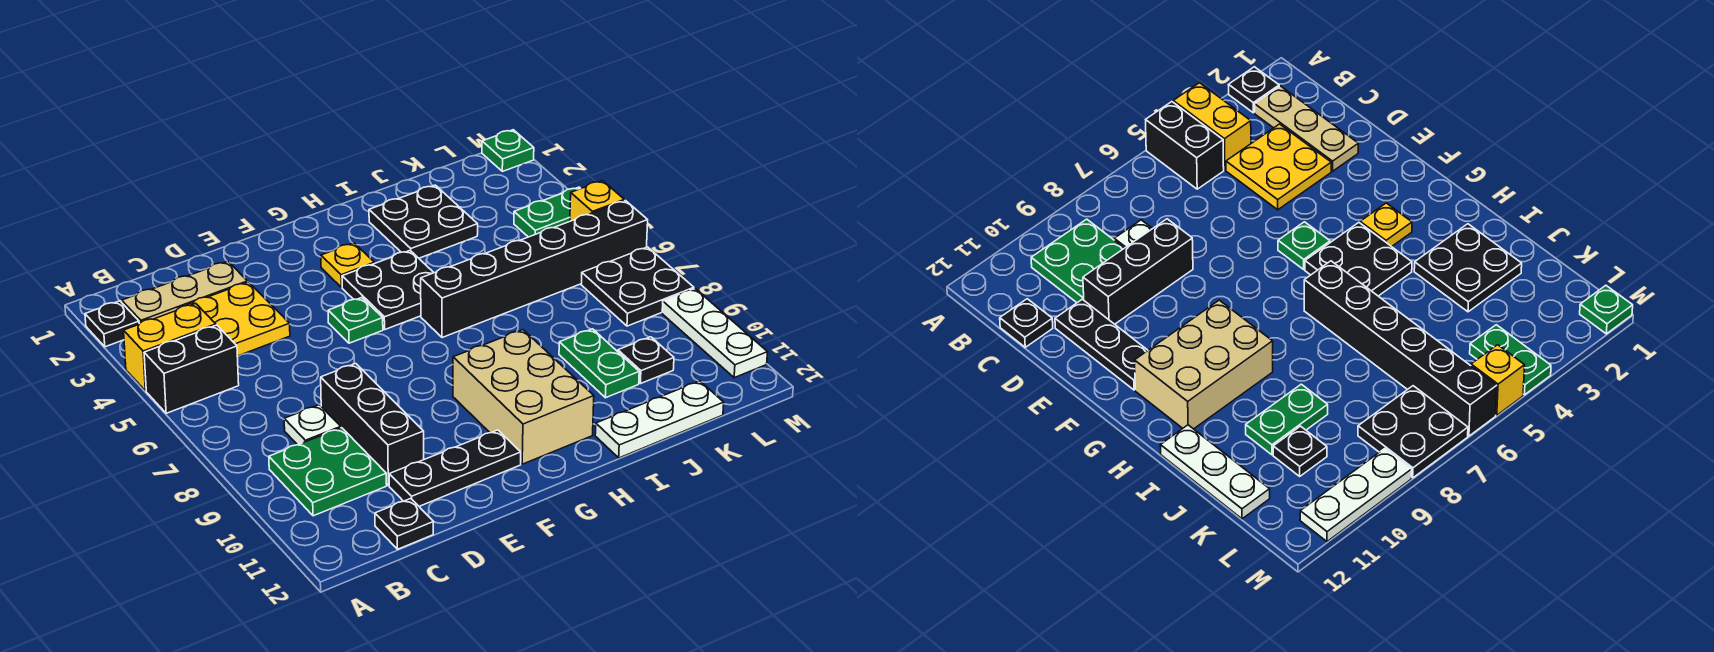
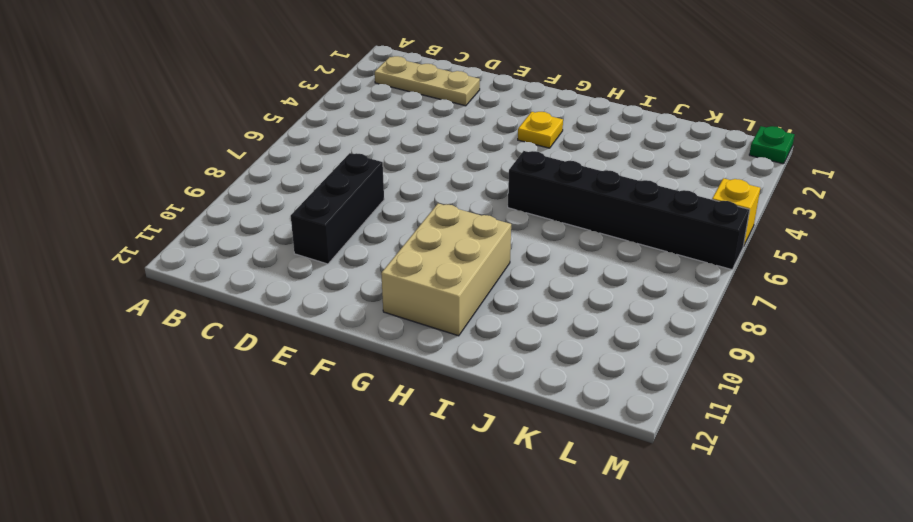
none -> black 1x1 plate [85,301,139,347]
none -> yellow 1x2 brick [124,303,216,391]
none -> black 1x2 brick [144,325,239,413]

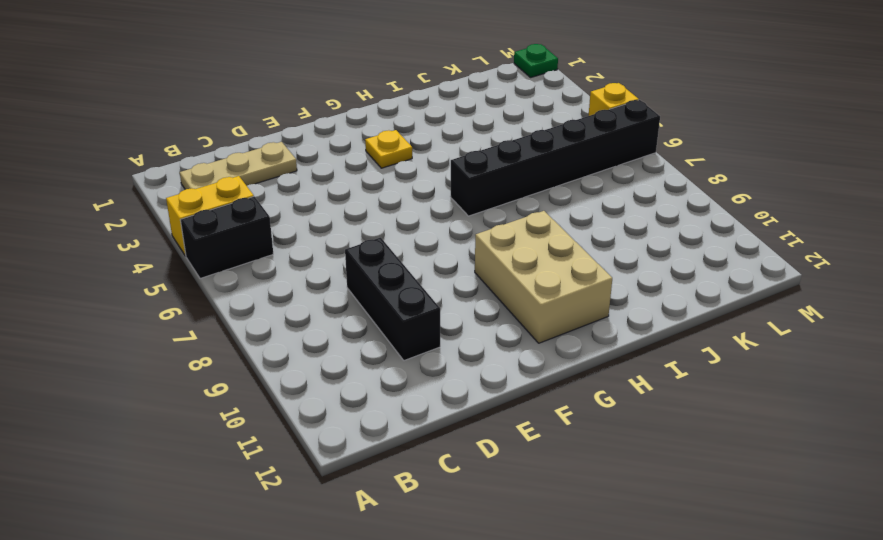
none -> black 1x1 plate [85,301,139,347]
none -> green 2x2 plate [269,428,387,516]
none -> yellow 2x2 plate [185,282,290,356]

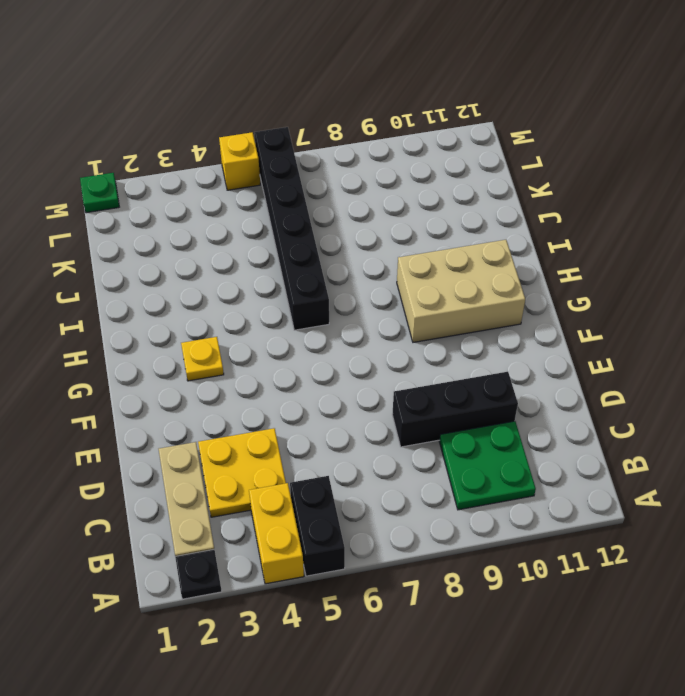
none -> white 1x1 plate [284,405,341,445]
none -> black 1x1 plate [375,498,434,549]
none -> black 1x3 plate [389,430,521,506]

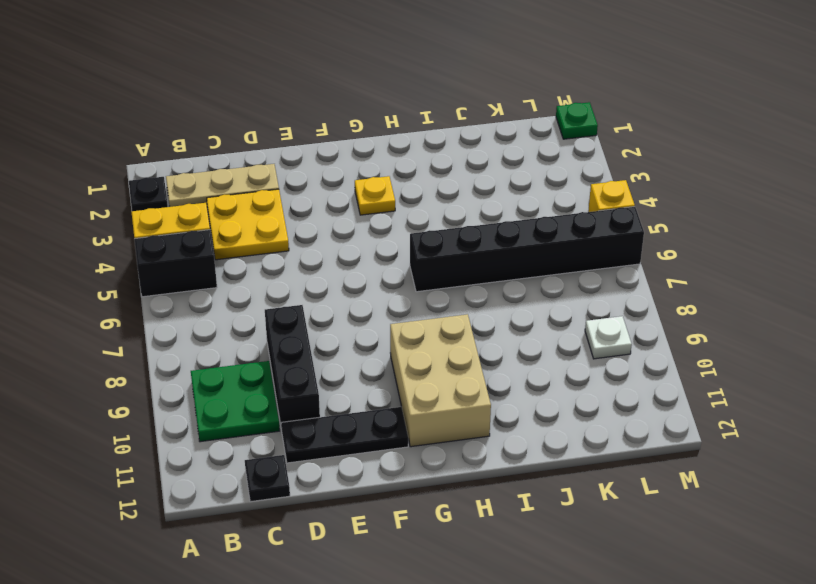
white 1x1 plate [585,316,632,359] -> white 1x1 plate moved to [284,405,341,445]
none -> green 1x1 plate [328,298,383,343]
none -> black 2x2 plate [342,251,434,329]
none -> black 2x2 plate [369,185,478,258]

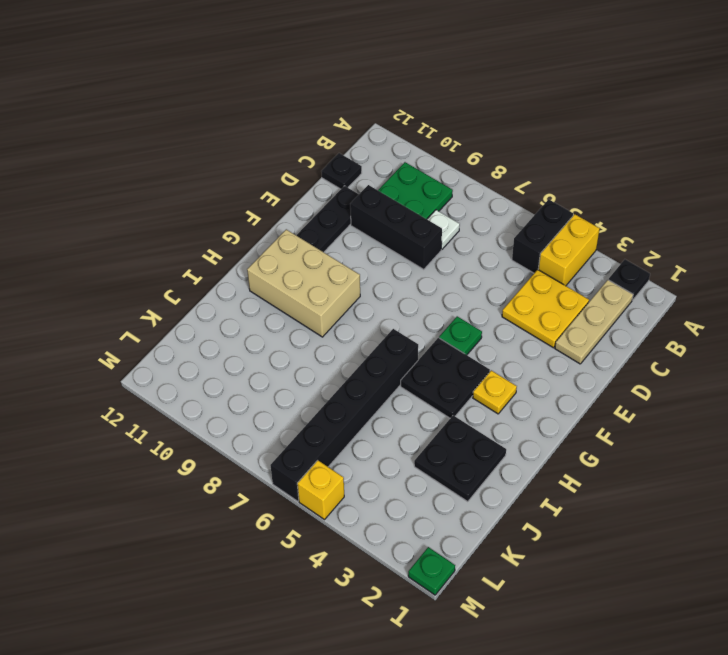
none -> white 1x3 plate [595,381,724,458]
none -> green 1x2 plate [559,329,639,398]
none -> black 1x1 plate [618,337,674,384]

